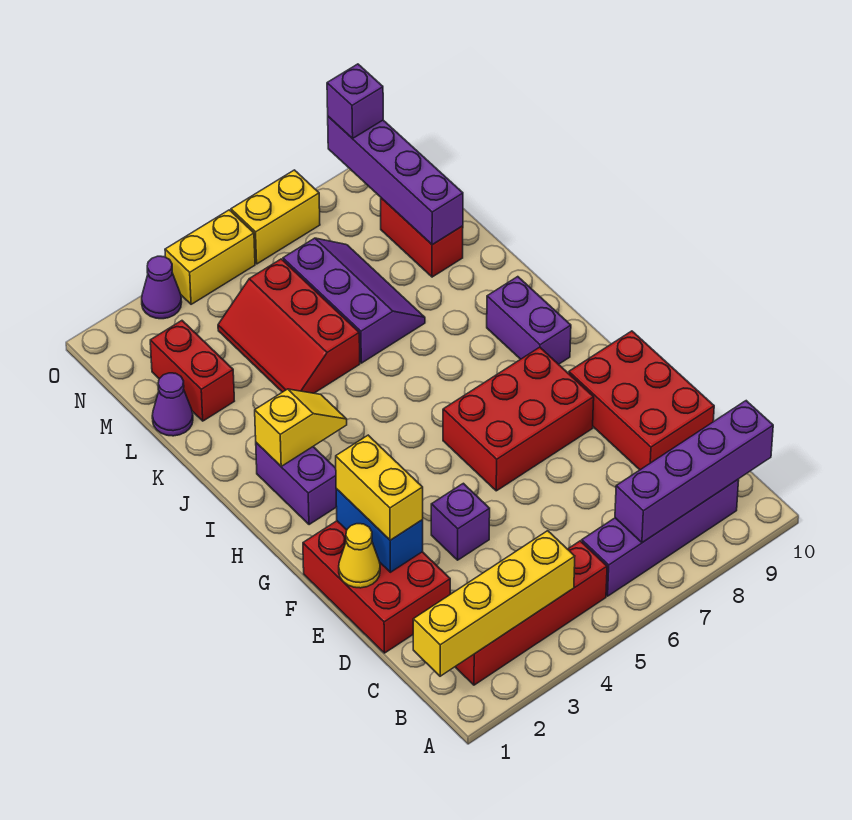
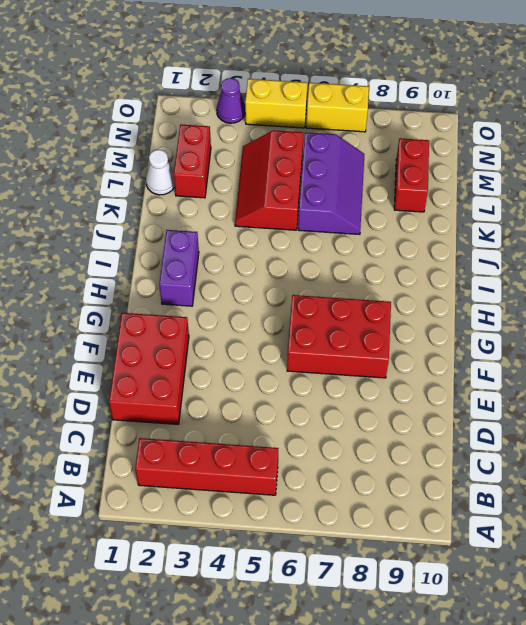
white 1x1 cone [146,150,175,195] -> purple 1x1 cone [152,373,193,436]
none -> purple 1x4 brick [582,479,739,596]
none -> red 2x3 brick [569,331,714,470]
none -> purple 1x1 brick [431,483,490,560]

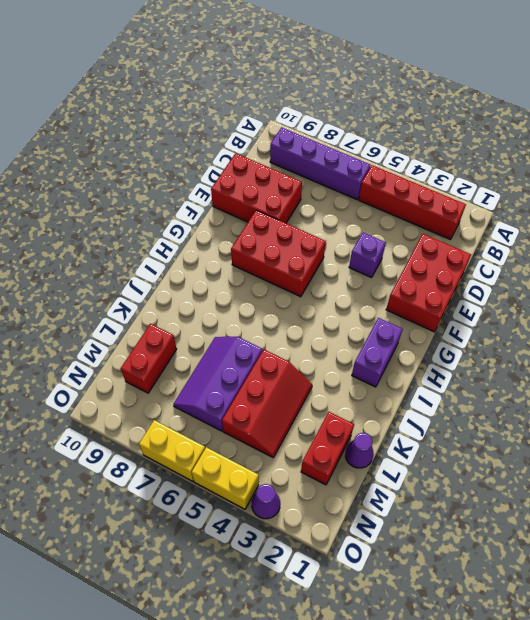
red 2x3 brick [211,153,302,223] -> red 2x3 brick turned to [569,331,714,470]
none -> purple 1x2 brick [487,277,571,364]
none -> yellow 1x4 brick [413,531,575,676]
none -> purple 1x4 brick [615,401,773,543]

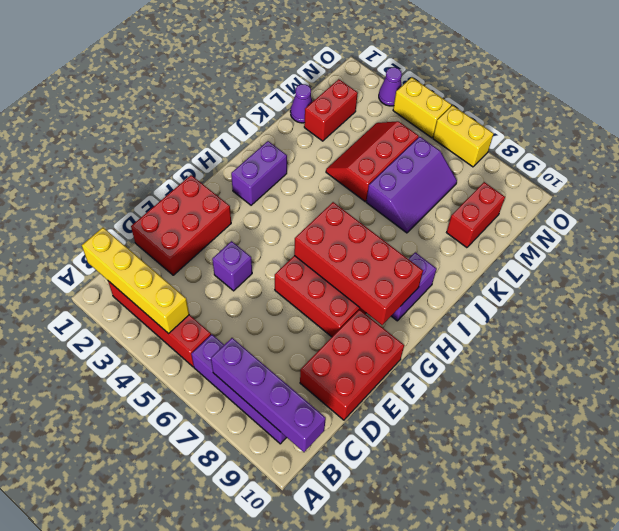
red 2x4 brick [294,202,423,325] -> none
none -> yellow 1x1 cone [339,524,380,588]
none -> blue 1x2 brick [336,489,423,572]
none -> yellow 1x2 slope [255,389,347,466]

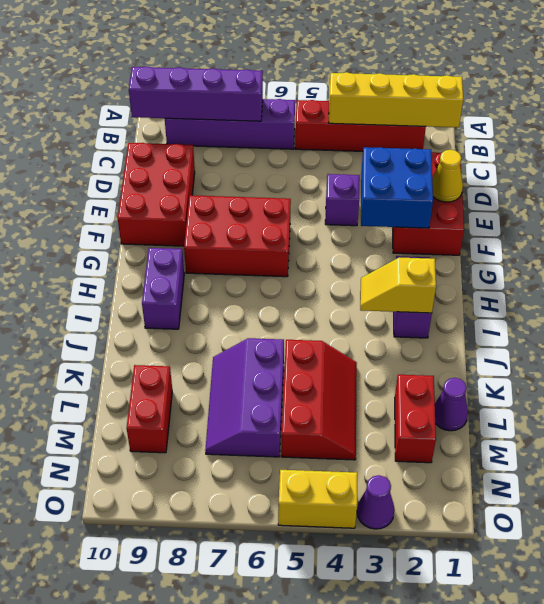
blue 2x2 brick [361,147,433,228] -> blue 1x2 brick [336,489,423,572]
none -> yellow 1x2 brick [231,170,320,264]
none -> purple 1x4 brick [328,117,463,245]
none -> yellow 1x2 brick [336,435,423,540]

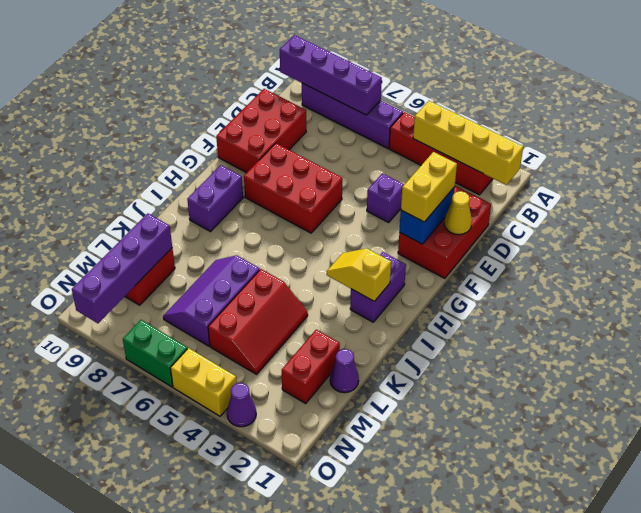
green 1x2 brick [123,320,187,387] -> yellow 1x2 brick [231,170,320,264]
none -> purple 1x1 brick [327,64,383,139]

